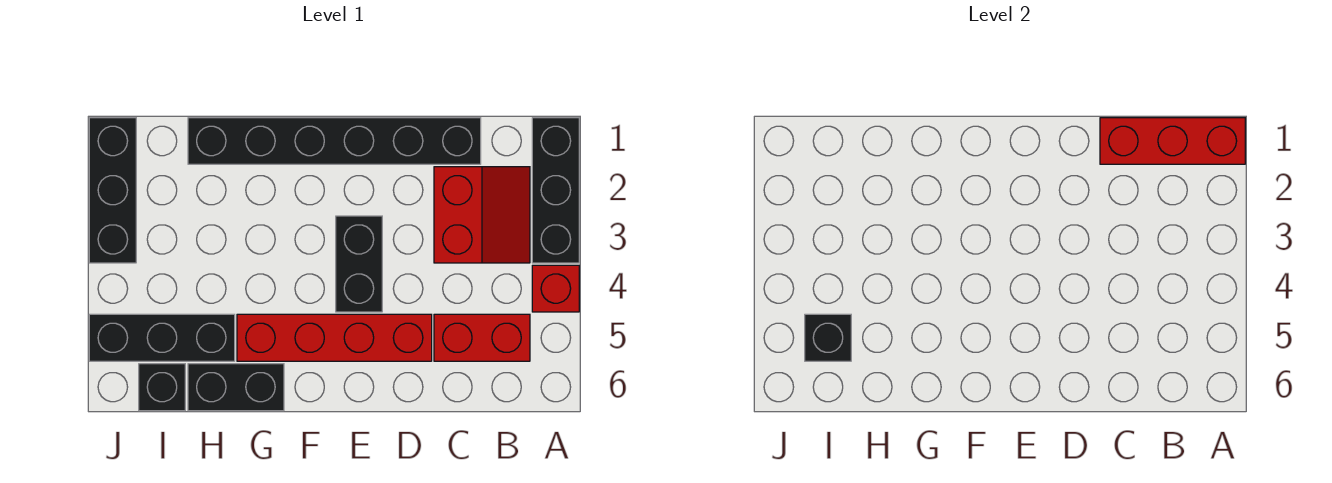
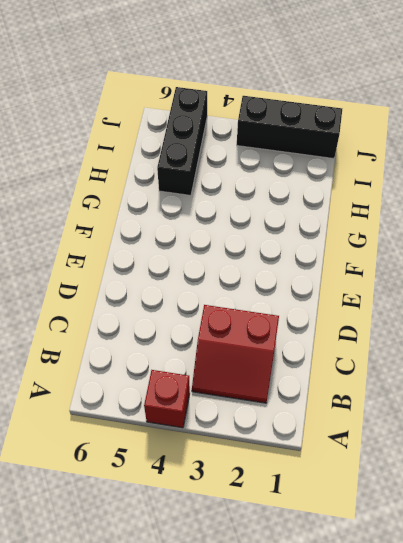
none -> black 1x3 brick [532,118,579,263]
none -> red 1x2 brick [434,314,530,361]
none -> black 1x6 brick [188,118,481,164]

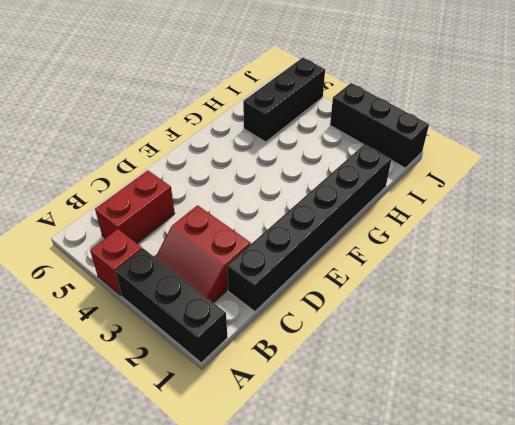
none -> red 1x4 brick [237,314,432,361]
none -> black 1x2 brick [336,216,382,312]
none -> black 1x2 brick [188,364,284,411]

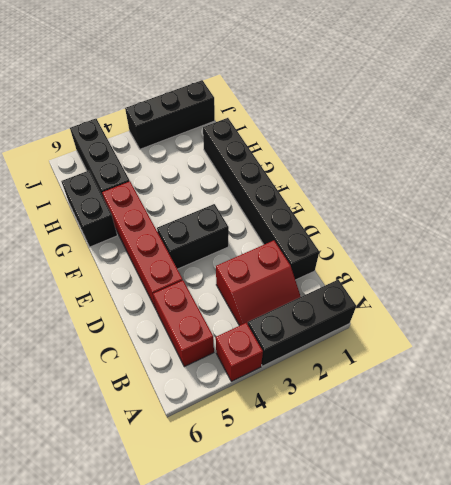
none -> black 1x1 brick [139,364,185,411]
none -> red 1x3 brick [1100,118,1245,164]
none -> black 1x1 brick [805,314,851,361]

